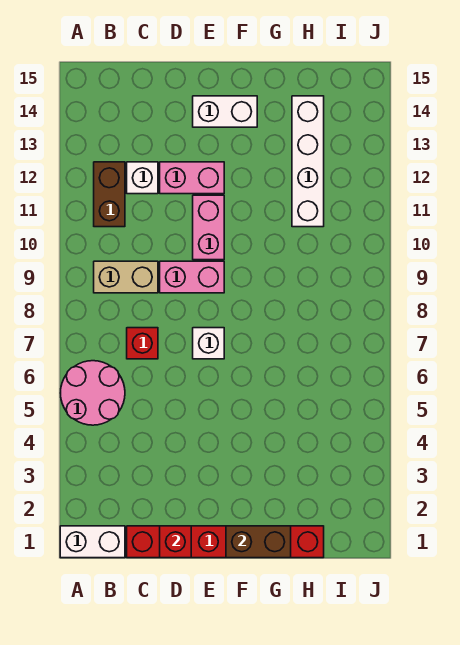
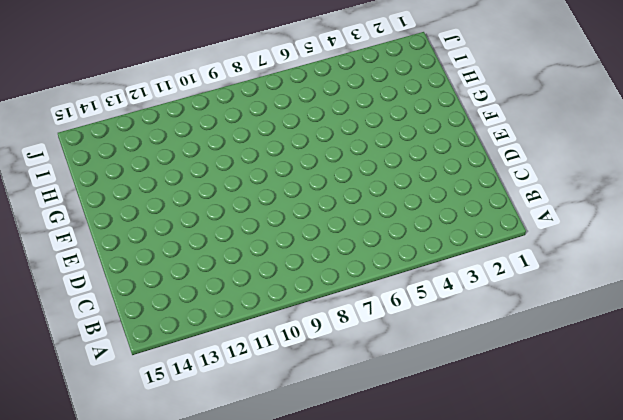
none -> white 1x2 brick [60,526,125,558]
none -> pink 2x2 round brick [61,361,125,425]
none -> tan 1x2 brick [94,261,158,293]

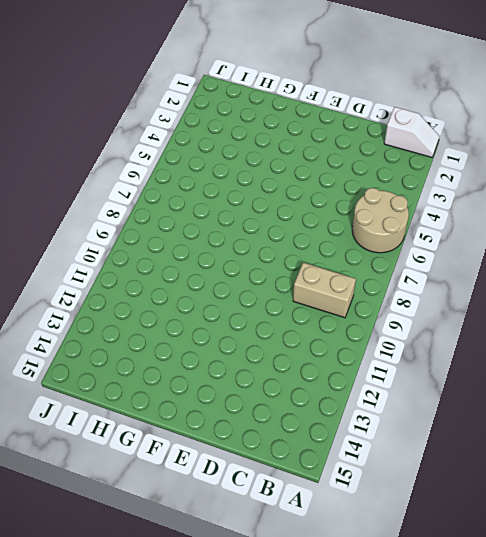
white 1x2 slope [384,107,440,157] -> white 1x2 brick [60,526,125,558]
tan 2x2 round brick [352,188,409,253] -> pink 2x2 round brick [61,361,125,425]
none -> brown 1x2 brick [94,162,125,227]
none -> red 1x6 brick [127,526,324,558]
none -> red 1x1 brick [127,328,158,359]

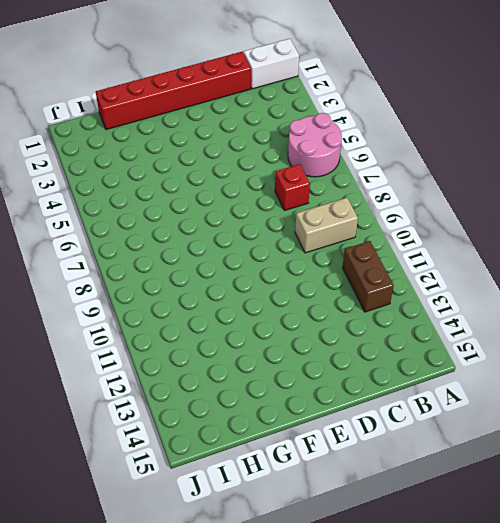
none -> white 1x1 brick [127,162,158,194]
none -> pink 1x2 brick [160,261,224,293]
none -> pink 1x2 brick [160,162,224,194]

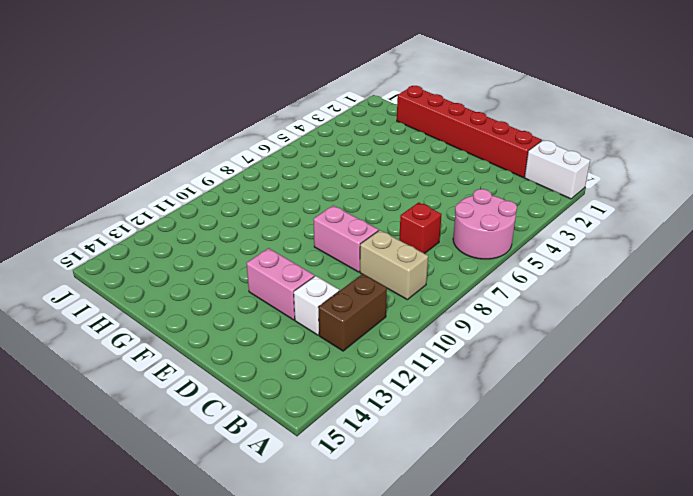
none -> white 1x1 brick [193,328,224,359]
none -> pink 1x2 brick [193,195,224,260]
none -> white 1x2 brick [193,96,257,127]

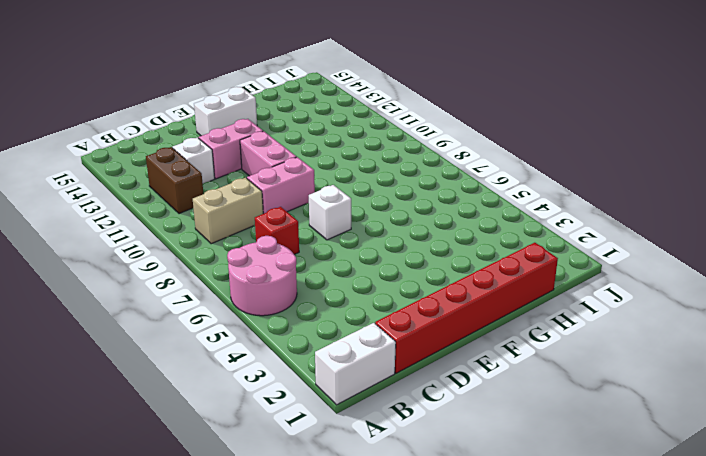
none -> white 1x4 brick [292,96,324,227]
none -> red 1x1 brick [160,526,191,558]
none -> brown 1x2 brick [226,526,291,558]

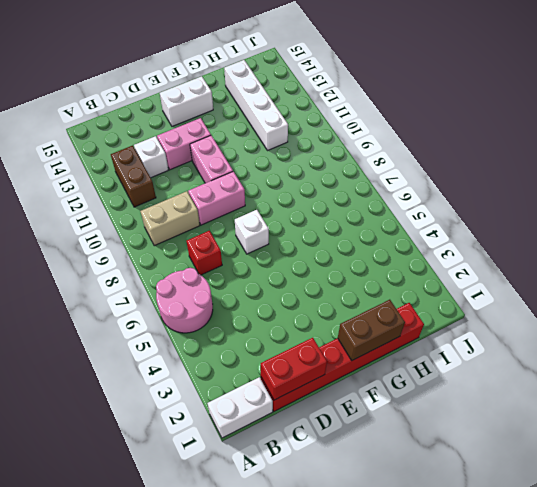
red 1x2 brick [261,338,327,400] -> red 1x1 brick [160,526,191,558]

